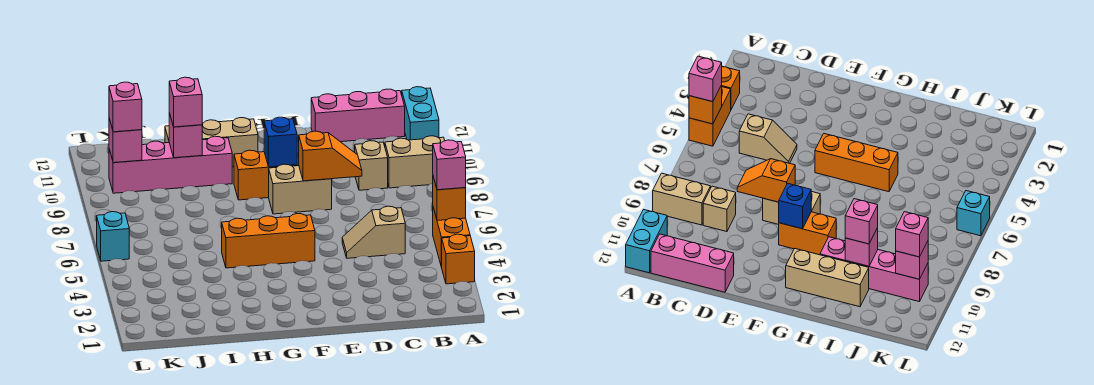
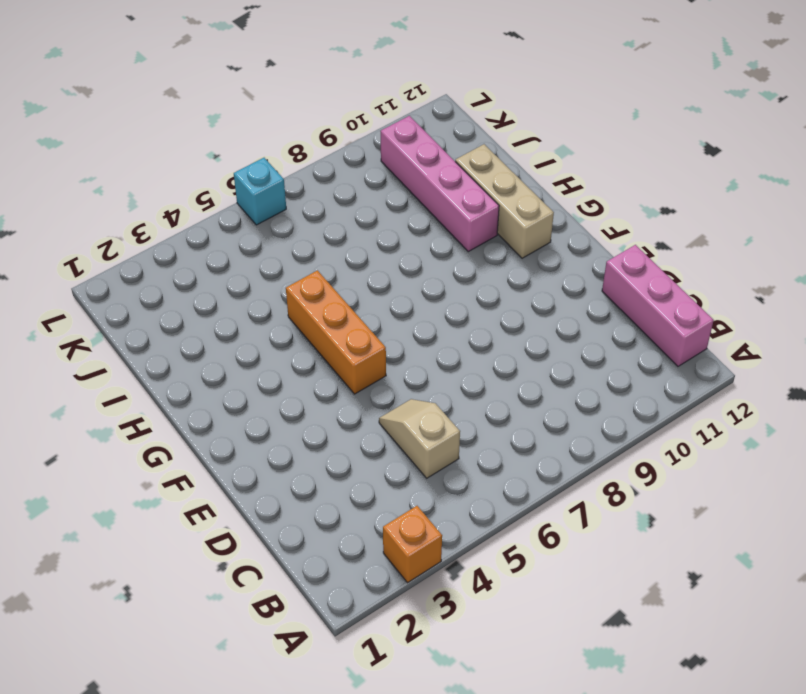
none -> orange 1x2 brick [433,208,470,267]
none -> tan 1x2 brick [385,136,445,188]
none -> cyan 1x2 brick [402,87,439,140]

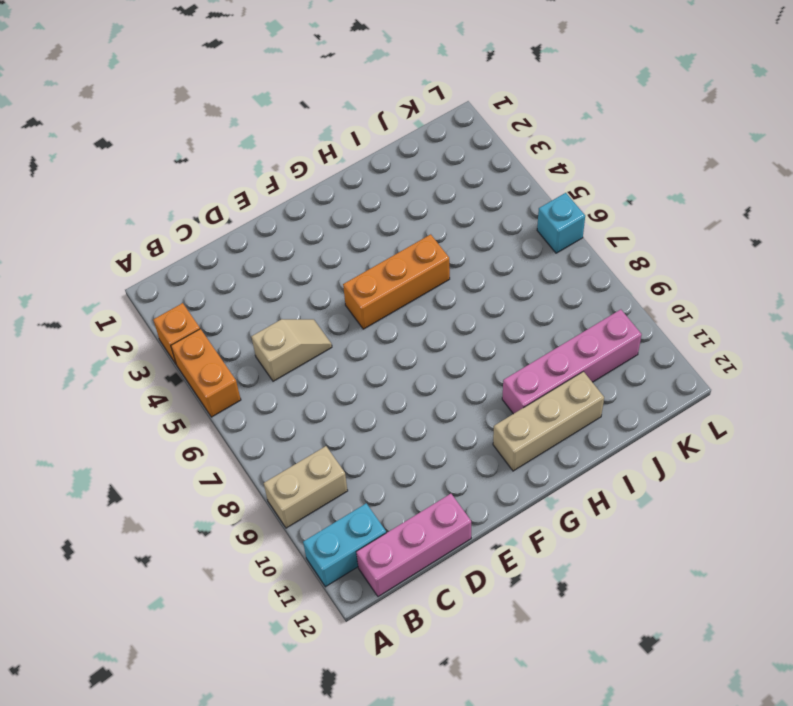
cyan 1x2 brick [303,503,386,587] -> cyan 1x2 brick turned to [402,87,439,140]
none -> tan 1x1 brick [355,141,388,190]
none -> tan 1x2 brick [269,164,332,214]
none -> orange 1x2 brick [234,150,297,200]

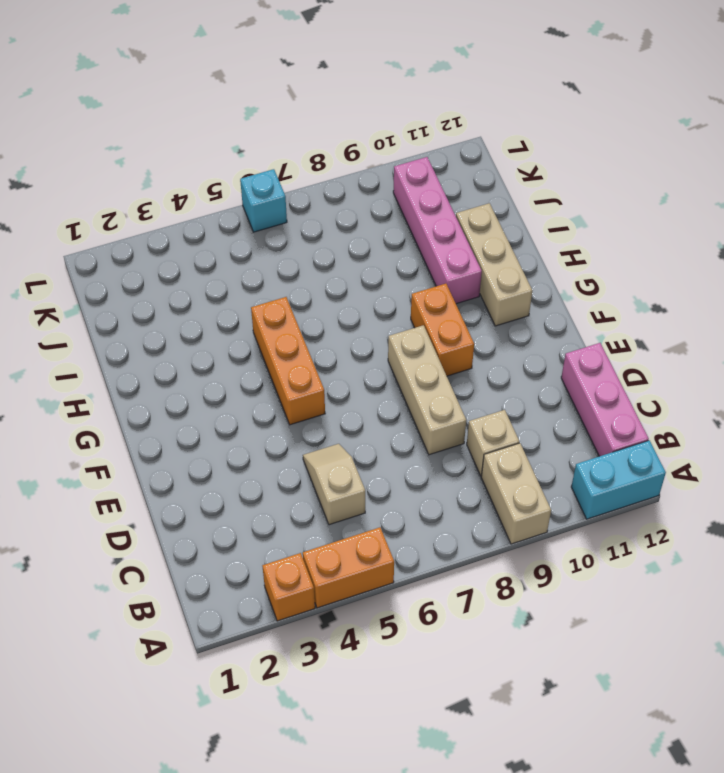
tan 1x3 brick [388,325,466,455] -> tan 1x2 brick [269,164,332,214]
none -> orange 1x1 brick [433,177,466,220]
none -> orange 1x2 slope [299,131,362,181]
none -> blue 1x1 brick [264,117,297,167]

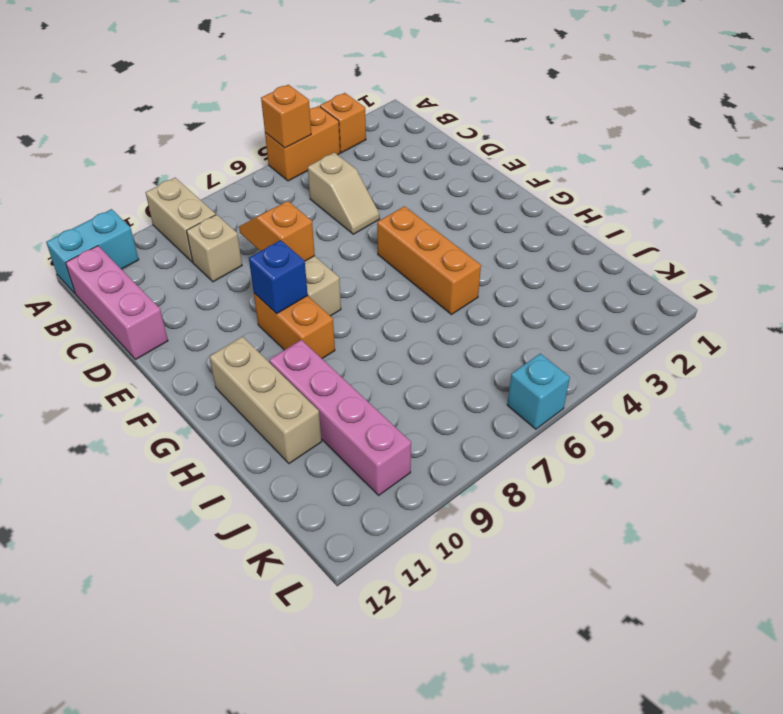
none -> pink 1x1 brick [169,113,202,158]
none -> pink 1x1 brick [109,119,142,163]
none -> pink 1x1 brick [433,140,466,190]

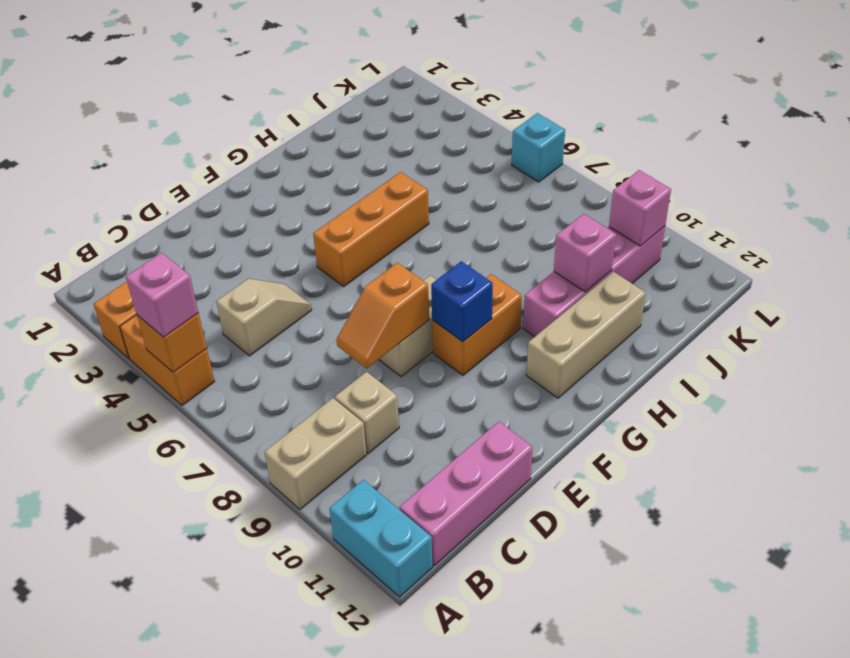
none -> pink 1x1 brick [169,77,202,127]
none -> pink 1x1 brick [109,82,142,132]

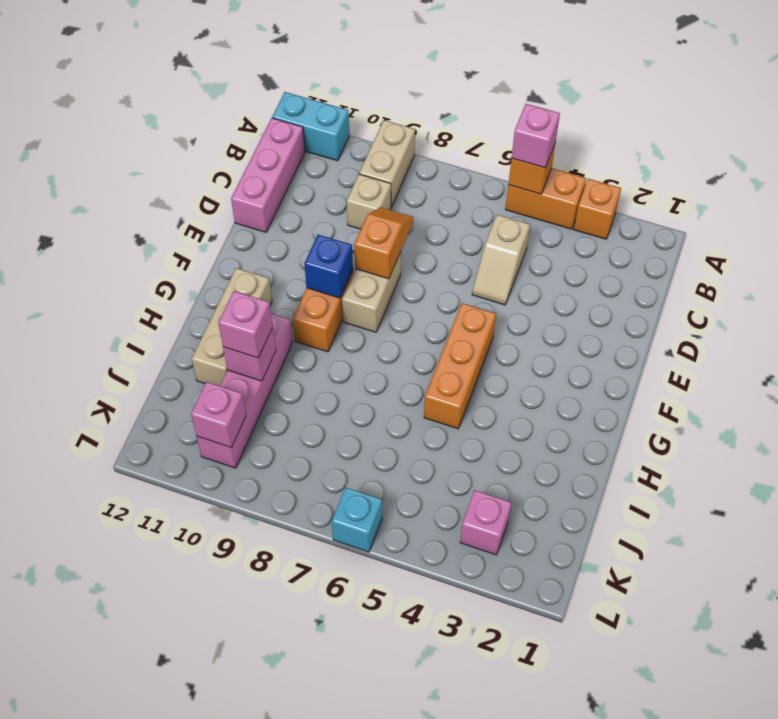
pink 1x1 brick [460,491,511,555] -> pink 1x1 brick moved to [109,82,142,132]

